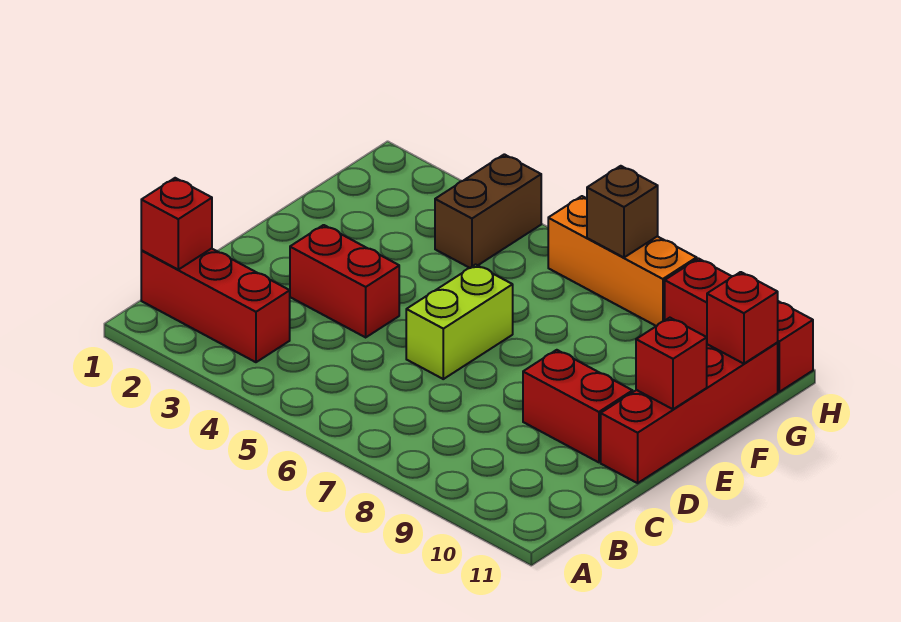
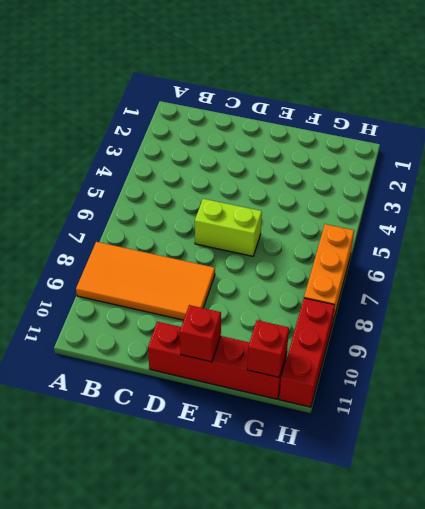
orange 2x4 tile [76,242,215,320] -> red 1x2 brick [523,350,633,462]
none -> red 1x3 brick [141,248,290,362]
none -> red 1x2 brick [290,225,399,337]
none -> brown 1x2 brick [435,154,541,268]

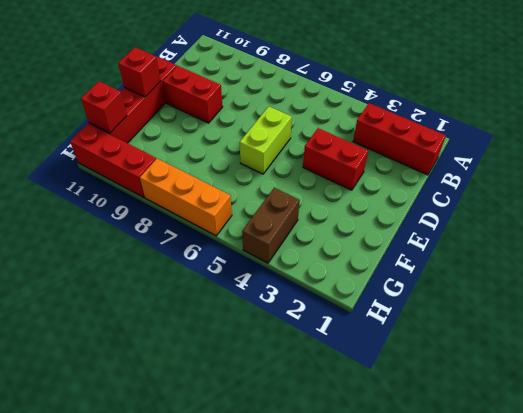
none -> red 1x1 brick [141,178,212,270]
none -> brown 1x1 brick [587,166,658,258]

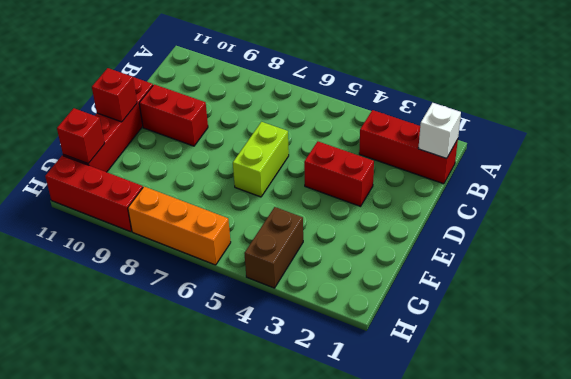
white 1x1 brick [418,103,461,158] -> red 1x1 brick [141,178,212,270]
none -> brown 1x1 brick [587,166,658,258]

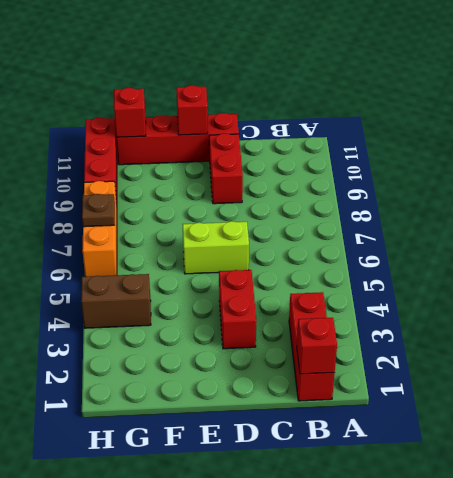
brown 1x1 plate [82,194,115,227] -> brown 1x1 brick [587,166,658,258]

